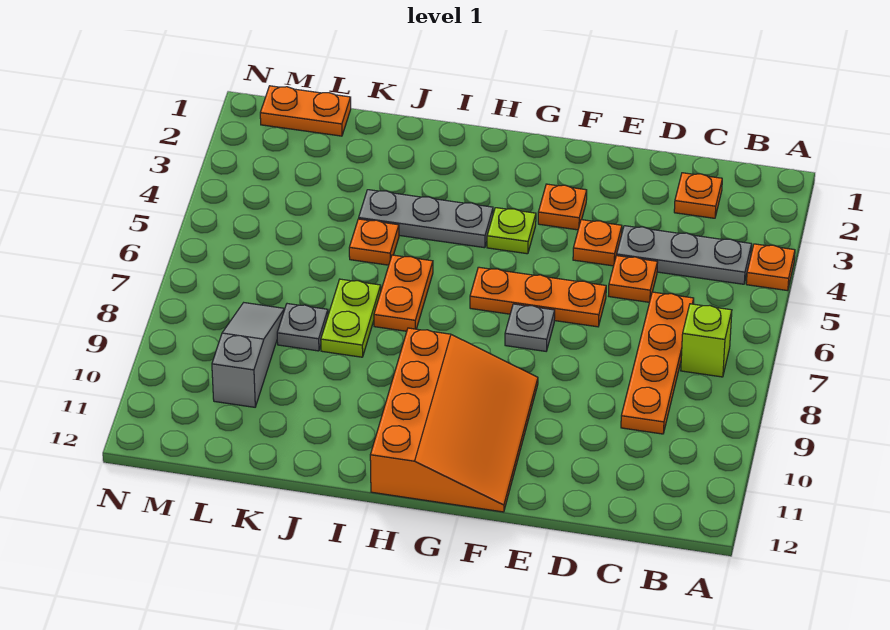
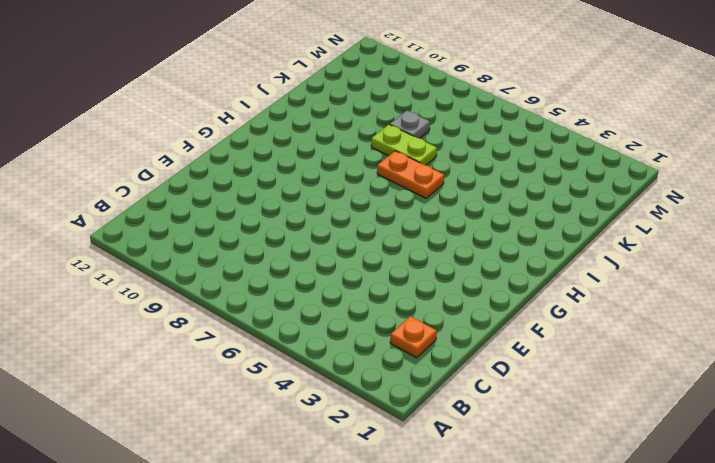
none -> orange 1x1 plate [746,244,795,291]
none -> grey 1x3 plate [617,226,752,284]
none -> lime 1x1 brick [681,304,732,377]

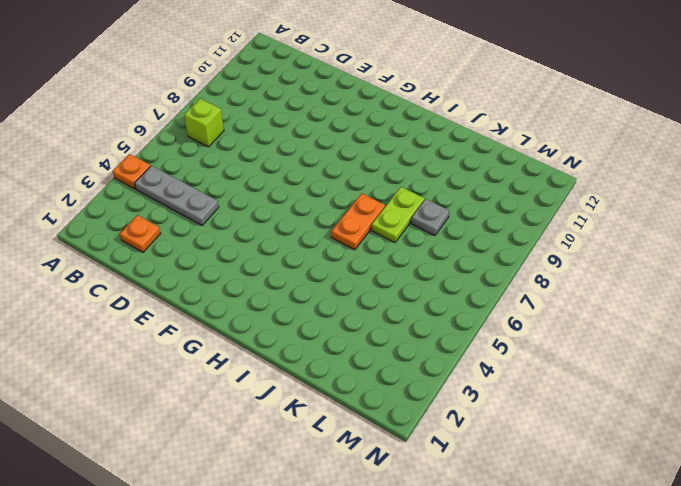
none -> orange 1x4 plate [621,292,694,434]
none -> orange 1x1 plate [609,256,658,302]
none -> orange 1x1 plate [573,220,622,266]

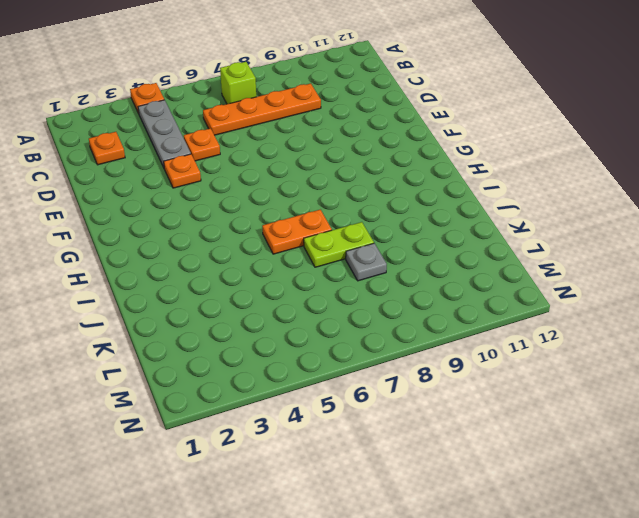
none -> orange 1x3 plate [470,267,606,327]
none -> orange 1x1 plate [538,184,587,230]
none -> grey 1x1 plate [505,304,555,351]

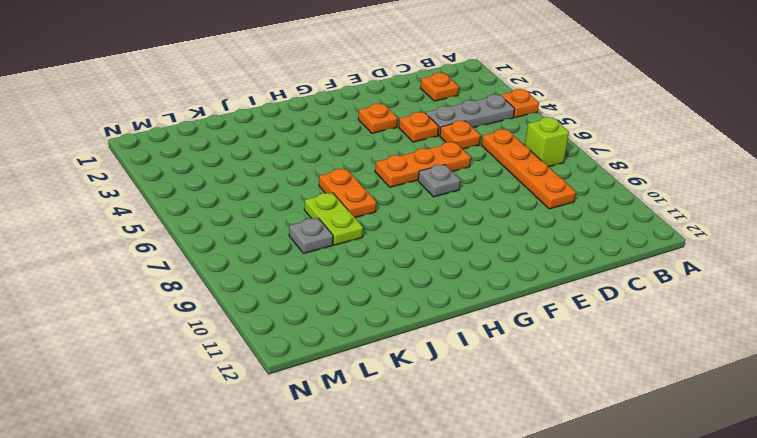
none -> orange 3x4 slope [370,328,538,512]
none -> lime 1x1 plate [487,208,536,254]
none -> grey 1x3 plate [359,190,493,248]

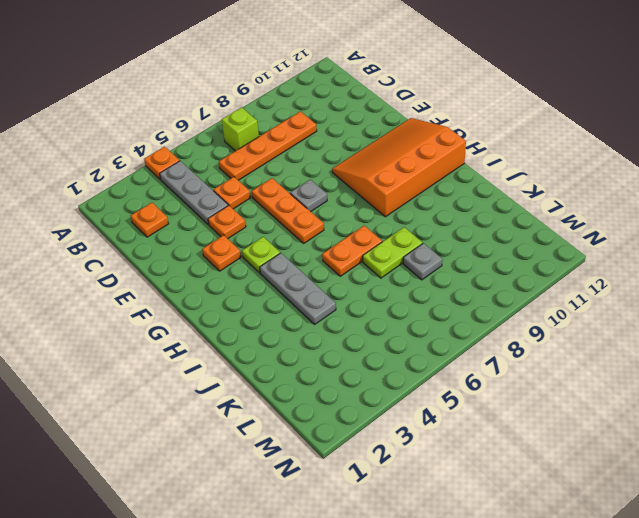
none -> orange 1x1 plate [349,219,399,265]
none -> orange 1x2 plate [260,86,351,136]
none -> grey 1x3 slope [212,303,285,407]

